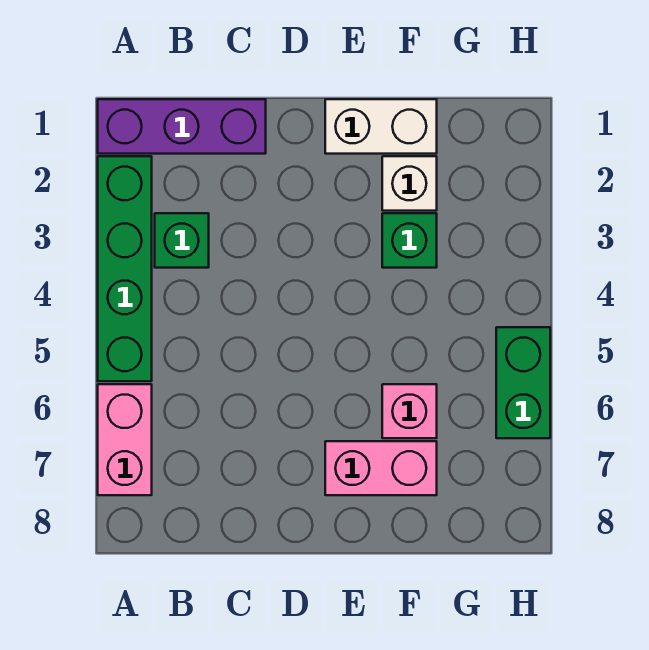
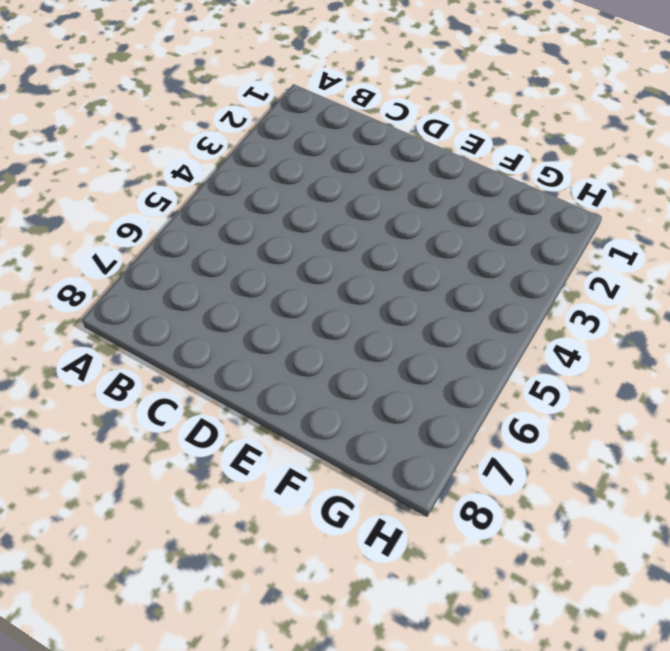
none -> purple 1x3 brick [98,99,266,154]
none -> green 1x4 brick [98,156,152,381]

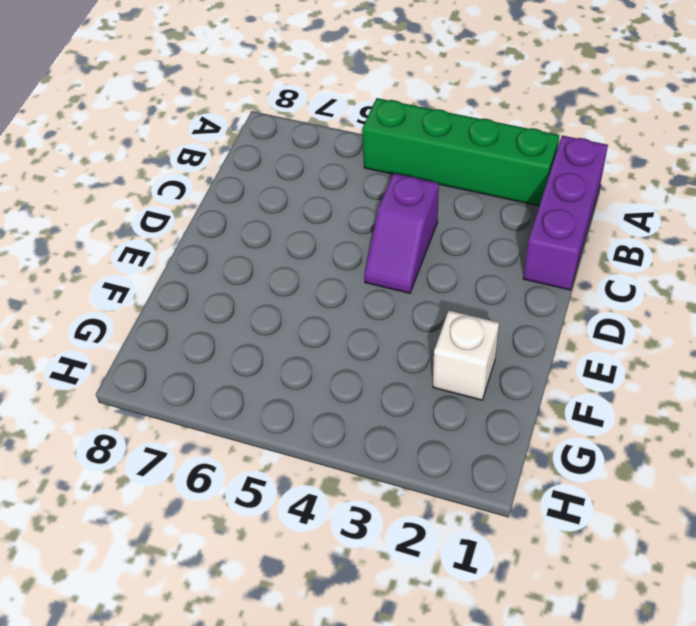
purple 1x2 slope [364,173,439,293] -> none
none -> pink 1x2 brick [98,384,152,495]
none -> green 1x1 brick [155,213,209,268]

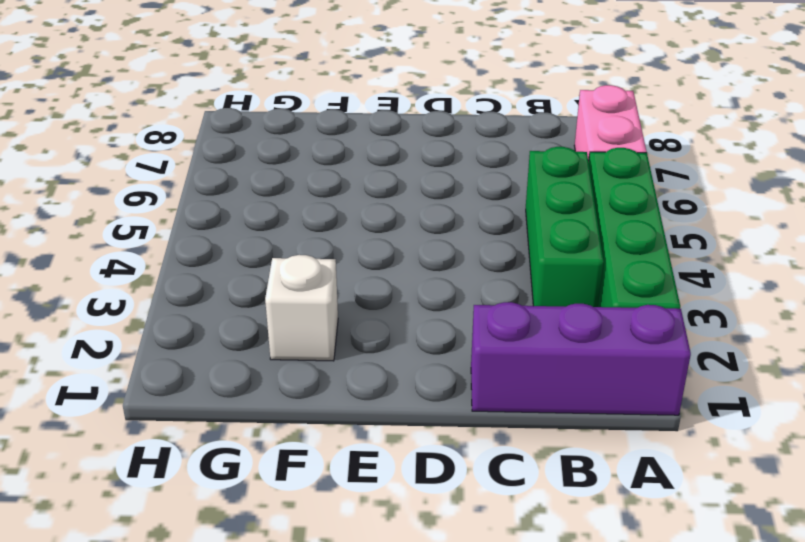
green 1x3 brick [526,147,604,307] -> green 1x1 brick [155,213,209,268]
none -> white 1x2 brick [325,99,437,154]
none -> pink 1x2 brick [325,441,437,495]

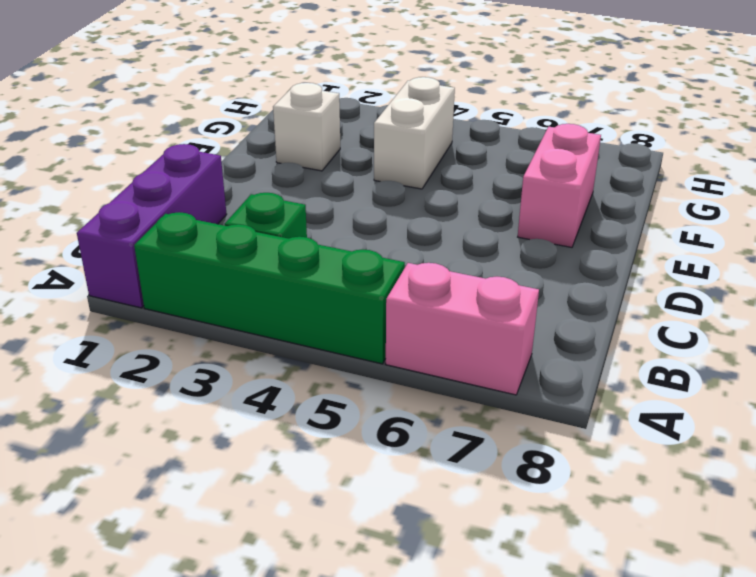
white 1x2 brick [374,77,455,189] -> white 1x2 brick moved to [325,99,437,154]
none -> green 1x1 brick [382,213,437,268]
none -> pink 1x1 brick [382,384,437,438]

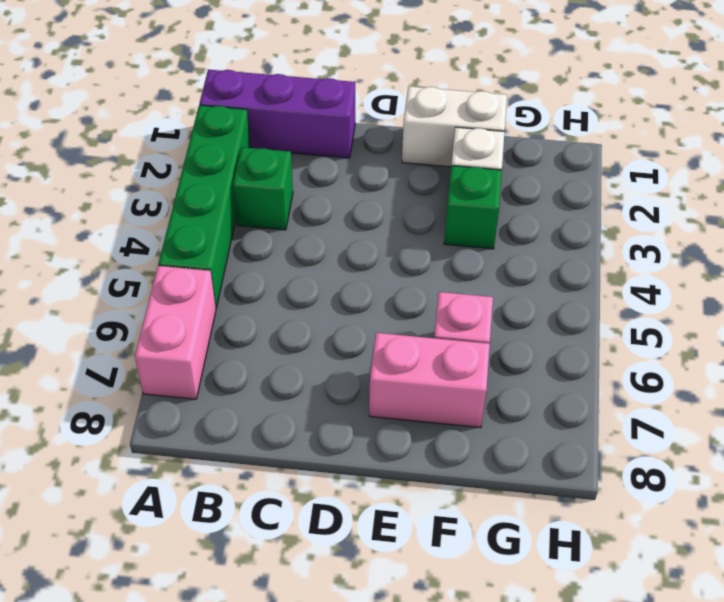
none -> green 1x2 brick [496,327,550,438]

